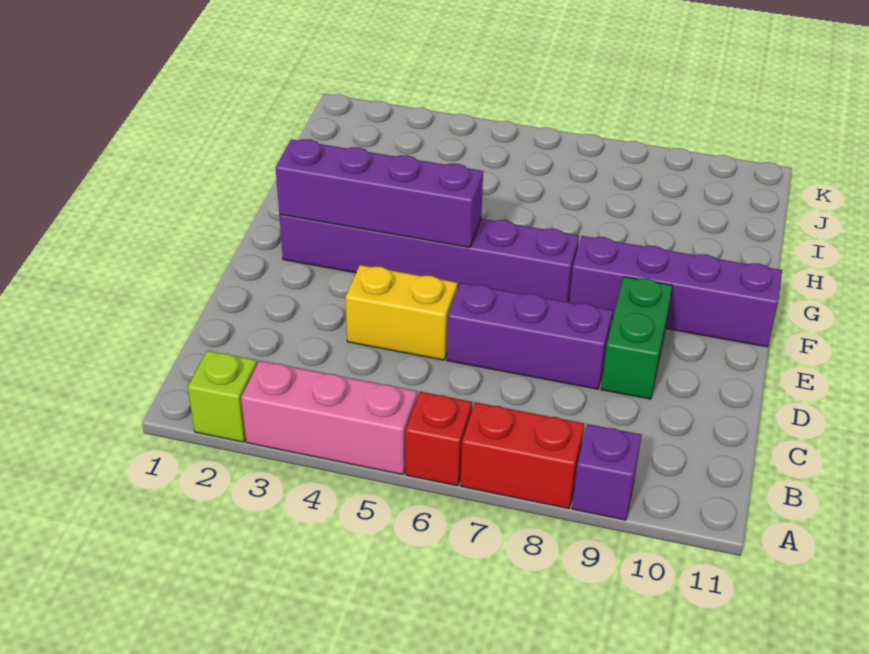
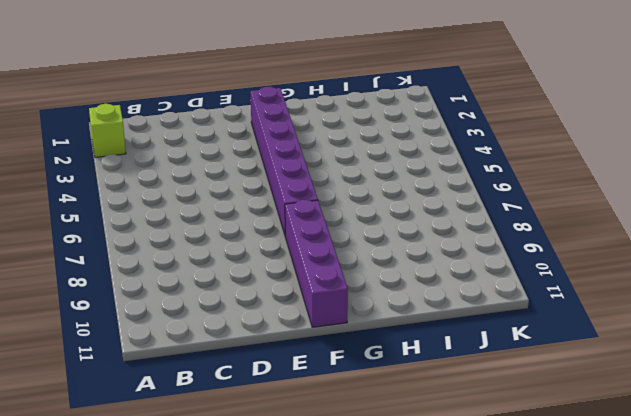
none -> pink 1x3 brick [241,361,417,475]
none -> red 1x1 brick [406,392,472,486]

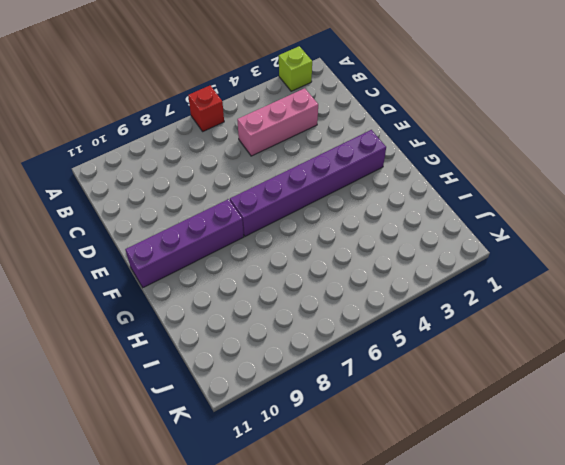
pink 1x3 brick [237,88,318,156] -> pink 1x3 brick moved to [241,361,417,475]
none -> red 1x2 brick [460,402,584,509]
none -> purple 1x1 brick [572,424,642,520]

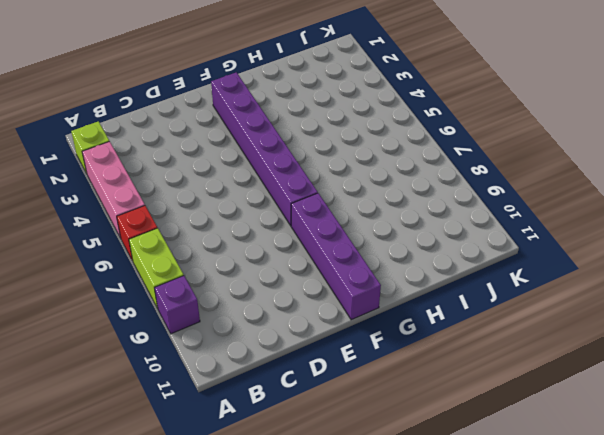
lime 1x2 brick [129,228,184,309] -> red 1x2 brick [460,402,584,509]
none -> yellow 1x2 brick [345,265,458,360]
none -> purple 1x3 brick [447,283,613,389]

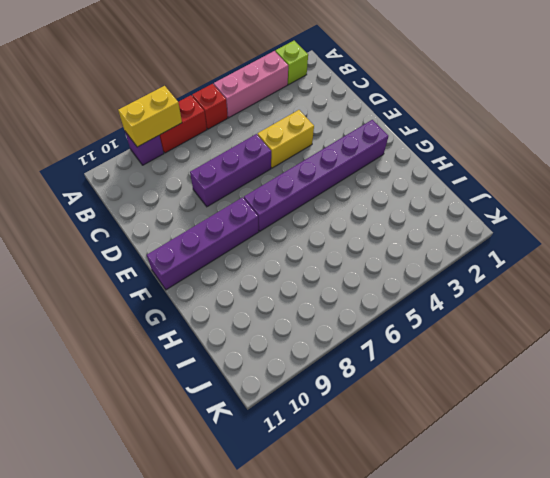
yellow 1x2 brick [118,86,182,147] -> none
none -> green 1x2 brick [601,277,673,399]
none -> purple 1x4 brick [276,139,483,248]

